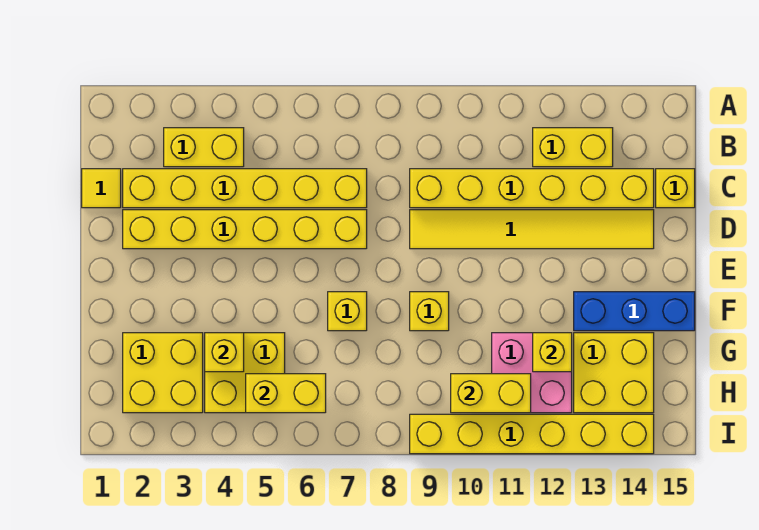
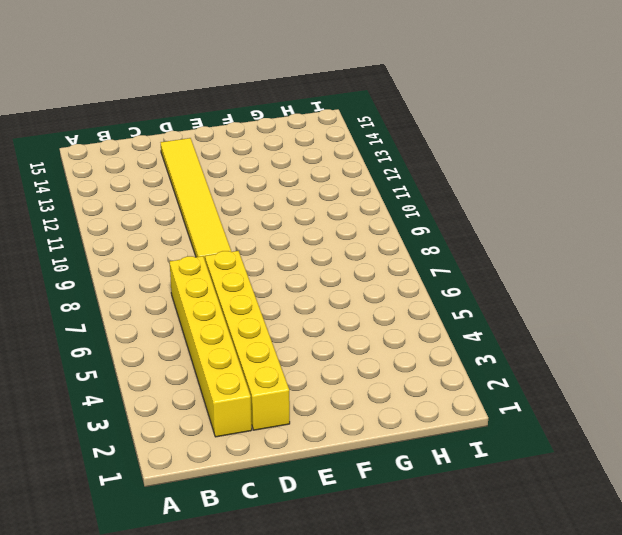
none -> yellow 1x2 brick [164,128,244,167]
none -> yellow 1x2 brick [533,128,613,167]
none -> yellow 1x1 tile [82,169,121,208]

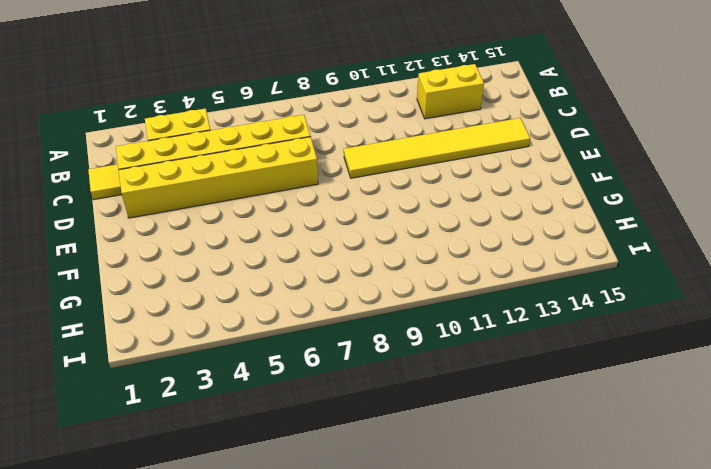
none -> yellow 1x6 brick [410,169,654,208]
none -> yellow 1x1 brick [656,169,695,208]
none -> yellow 1x1 brick [328,292,367,331]

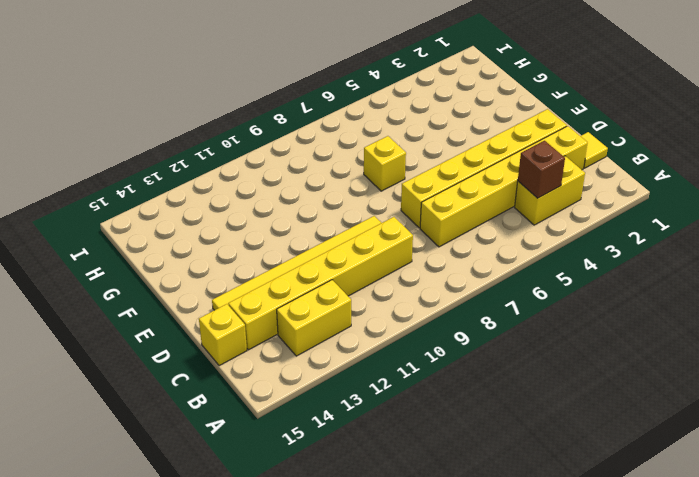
brown 1x1 brick [518,141,565,198] -> none
none -> yellow 1x1 brick [410,292,449,331]
none -> blue 1x3 brick [574,292,695,331]
none -> yellow 2x2 brick [123,333,203,413]

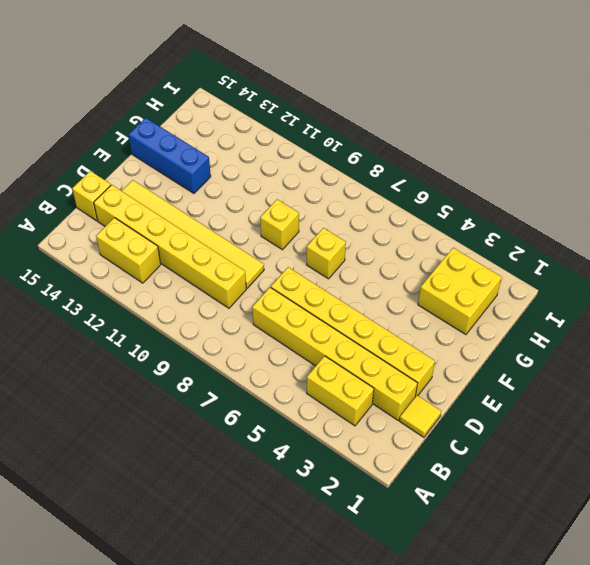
none -> yellow 2x2 brick [205,333,285,413]
none -> pink 2x2 brick [492,333,572,413]
none -> yellow 2x2 brick [574,333,654,413]

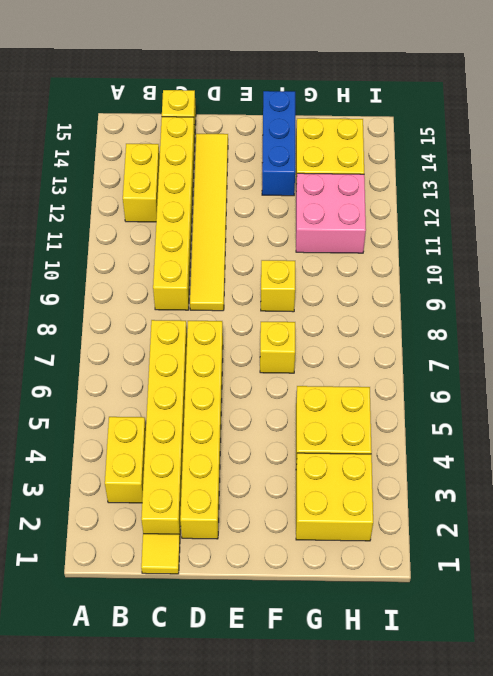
none -> yellow 1x6 brick [410,414,654,454]
none -> yellow 1x1 brick [205,333,244,372]
none -> yellow 1x1 brick [533,333,572,372]

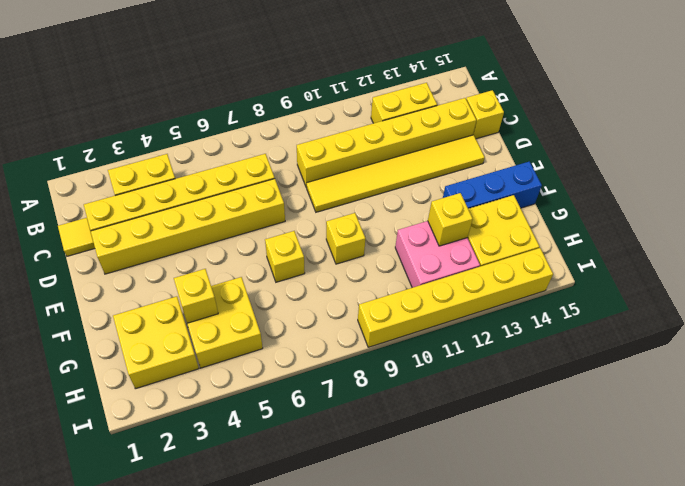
none -> yellow 1x2 brick [246,374,326,413]
none -> yellow 1x2 brick [451,374,531,413]

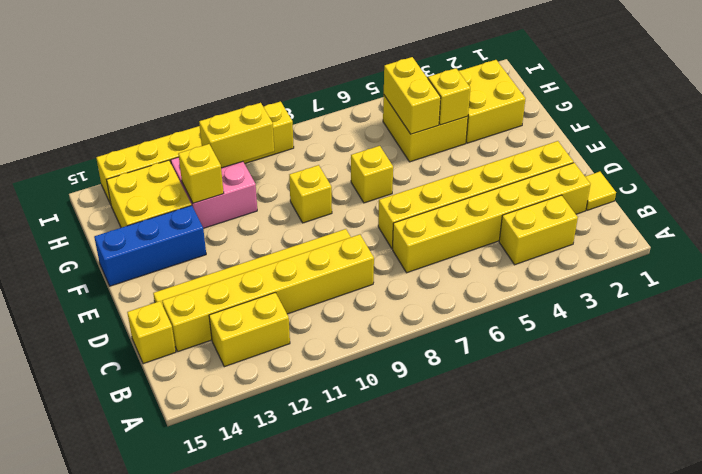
yellow 1x2 brick [384,57,441,134] -> yellow 1x2 brick turned to [246,374,326,413]

